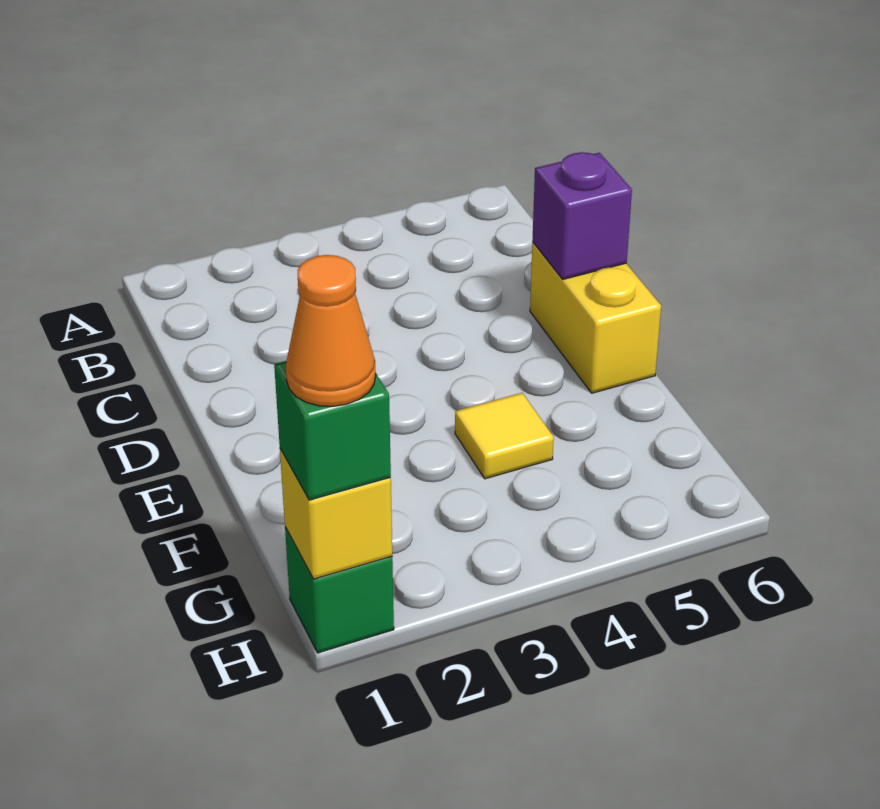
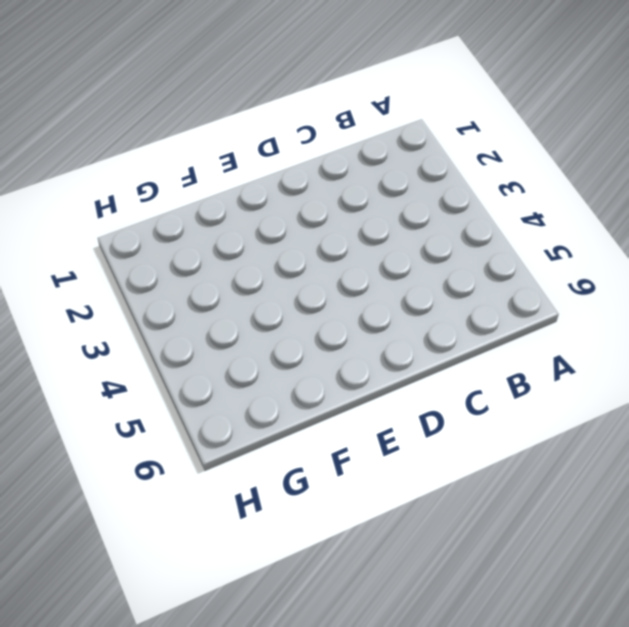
none -> yellow 1x2 brick [530,242,661,393]
none -> yellow 1x1 tile [455,393,554,479]

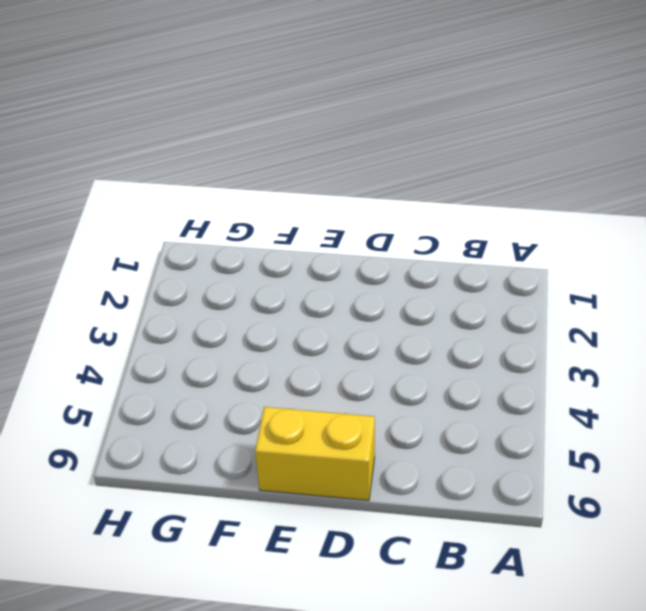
none -> yellow 1x1 tile [455,393,554,479]
none -> green 1x1 brick [285,527,394,653]

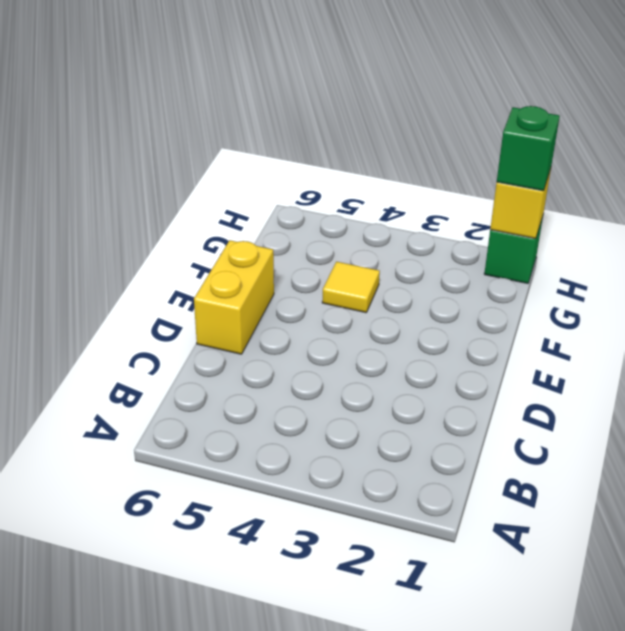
none -> purple 1x1 brick [532,152,632,279]
none -> orange 1x1 cone [286,255,376,406]

